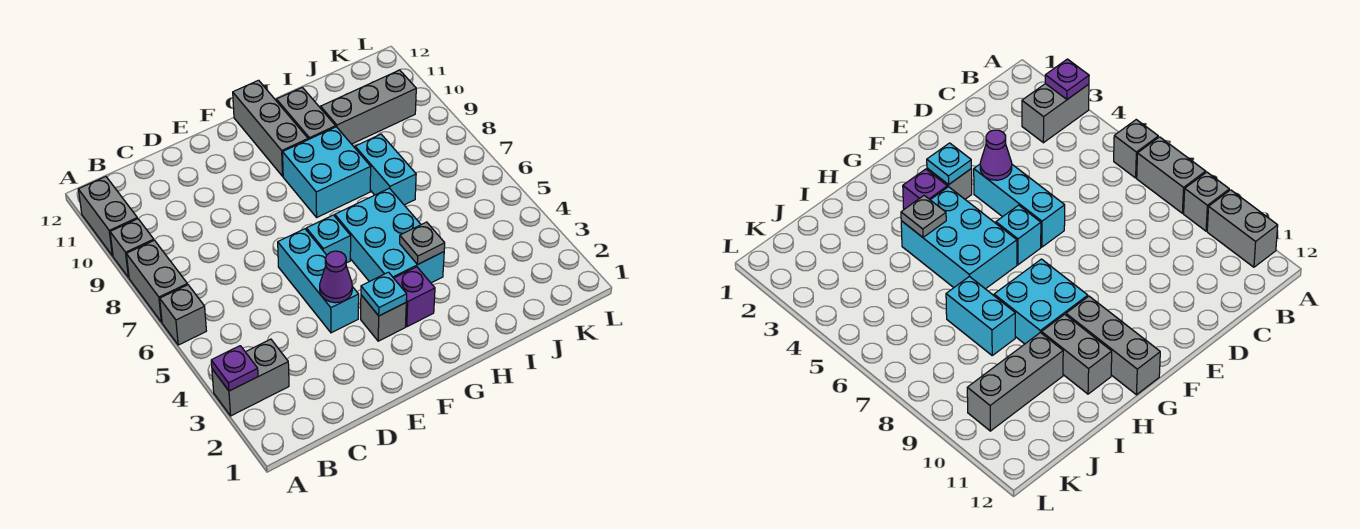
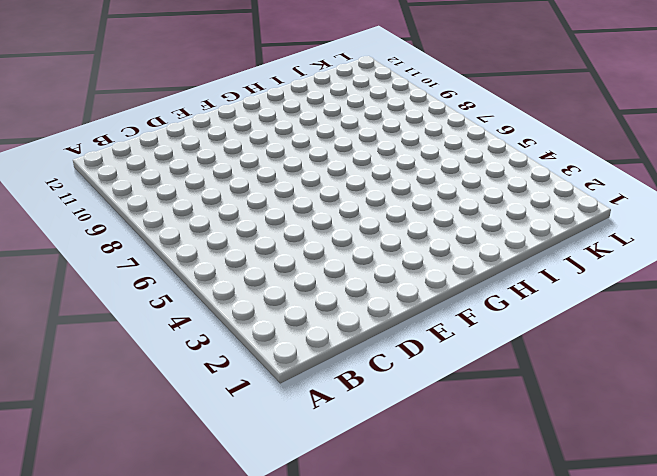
none -> grey 1x2 brick [212,339,289,416]
none -> grey 1x1 brick [160,285,206,345]
none -> grey 1x2 brick [126,240,187,322]

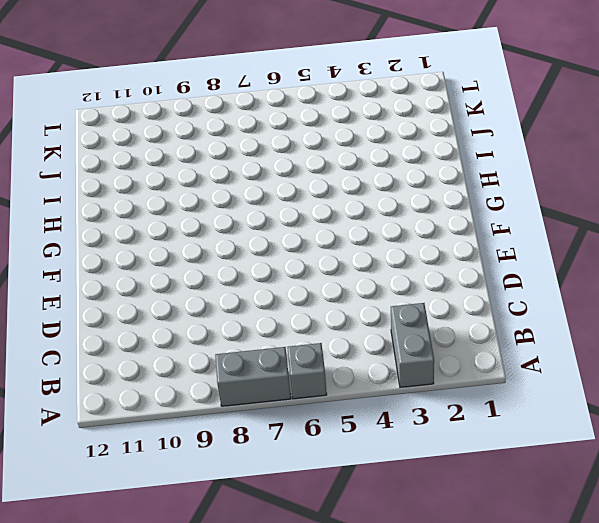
none -> grey 1x1 brick [110,219,154,278]
none -> grey 1x2 brick [78,177,137,256]
none -> cyan 1x3 brick [278,229,359,333]

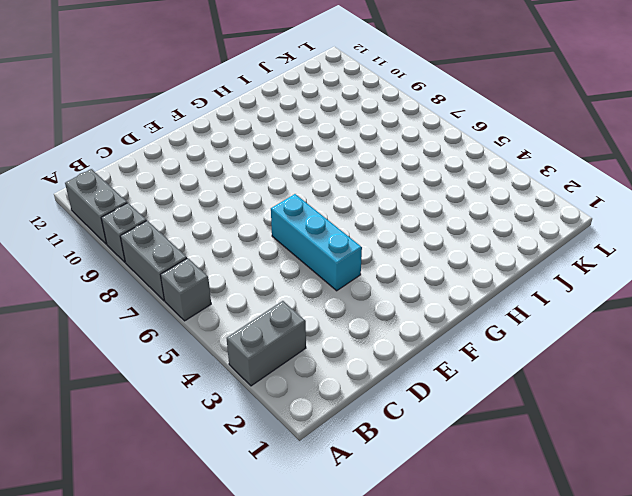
none -> grey 1x1 brick [361,295,406,341]
none -> cyan 1x1 brick [306,215,351,263]
none -> purple 1x1 brick [394,267,435,327]

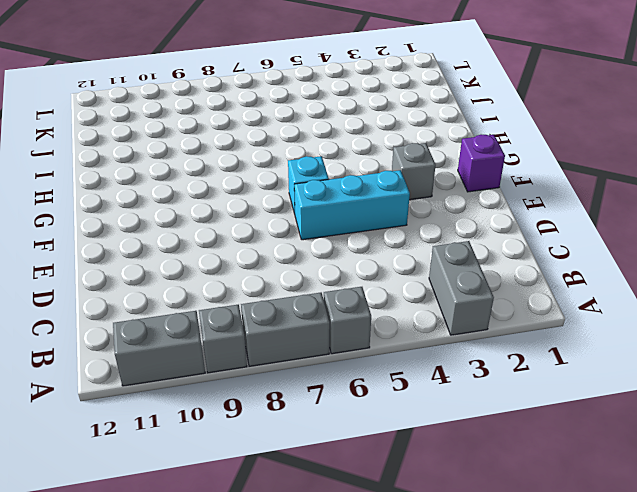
purple 1x1 brick [458,135,505,192] -> purple 1x1 brick moved to [394,267,435,327]
none -> cyan 2x3 brick [335,188,444,283]
none -> cyan 2x2 brick [283,127,371,217]
none -> grey 1x3 brick [233,80,308,176]

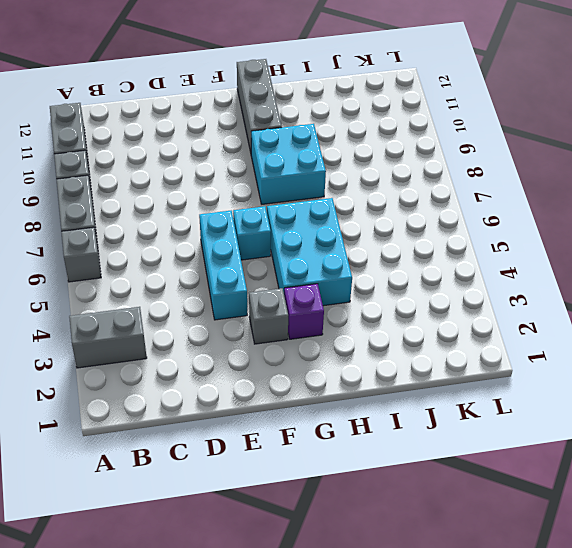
none -> grey 1x2 brick [276,87,336,140]
none -> cyan 1x2 brick [355,134,416,205]
none -> grey 1x3 brick [321,70,416,144]

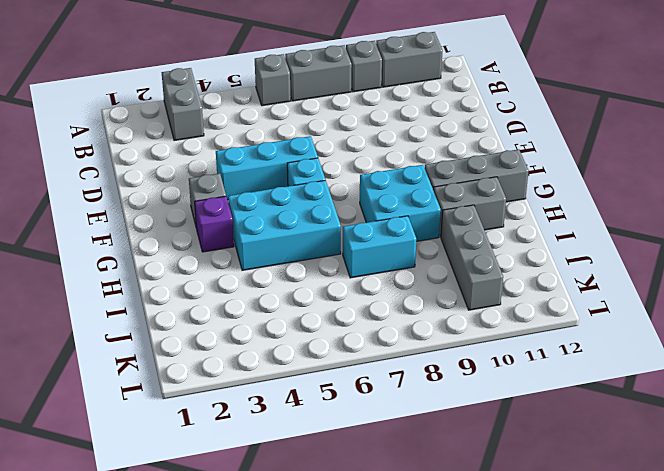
none -> purple 1x1 plate [211,346,258,391]
none -> purple 1x1 cone [320,251,352,303]
none -> cyan 1x1 plate [361,272,407,316]

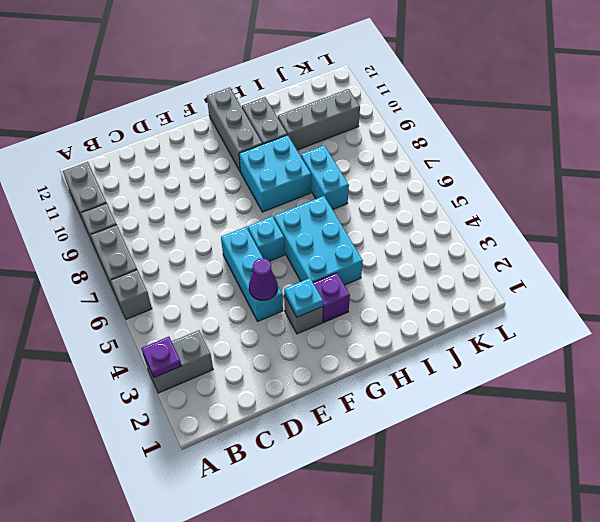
none -> grey 1x1 plate [400,222,445,264]

